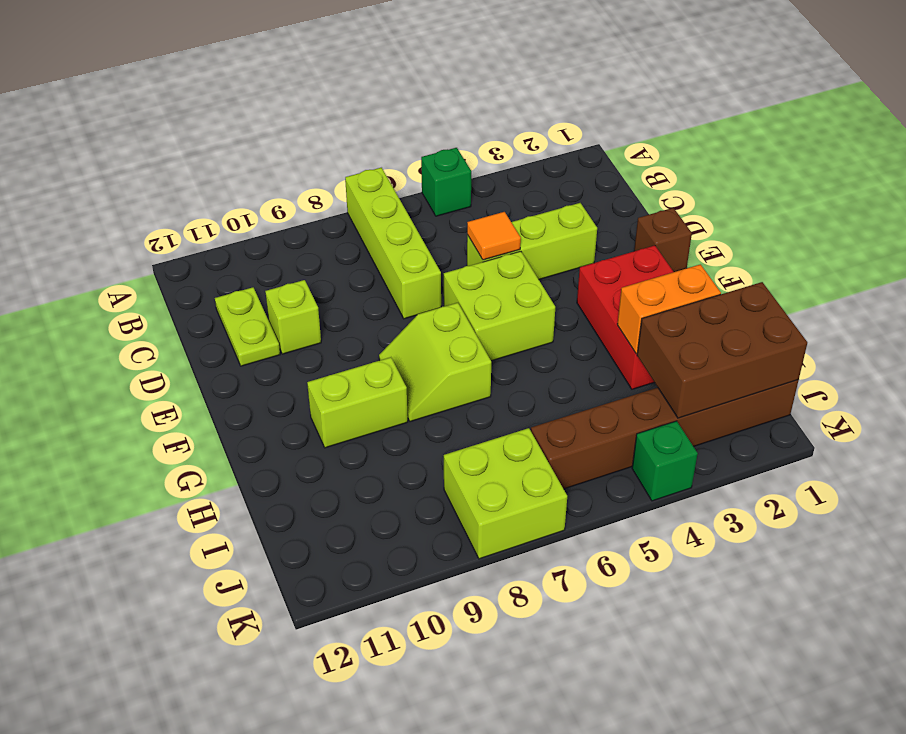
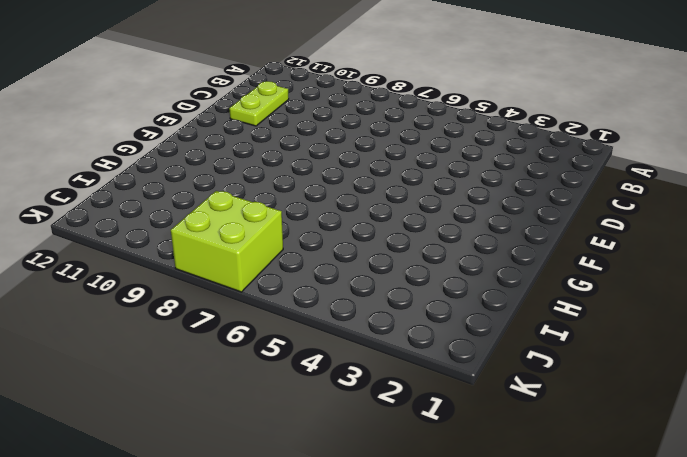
none -> green 1x1 brick [421,148,471,216]
none -> lime 1x4 brick [345,168,441,319]
none -> lime 1x3 brick [467,203,597,279]

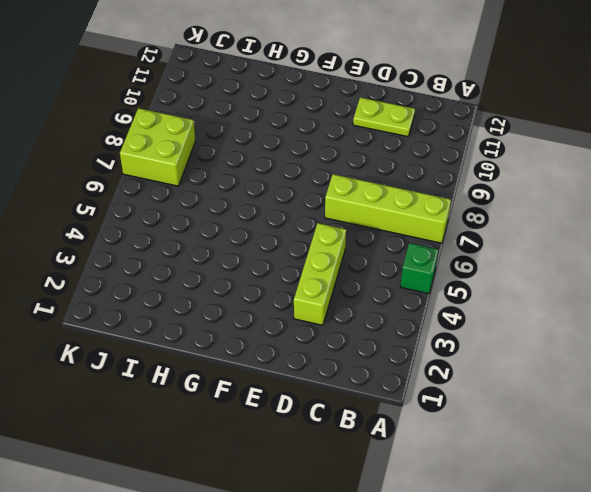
none -> lime 1x1 brick [265,280,321,354]
none -> brown 1x1 brick [634,208,692,272]
none -> lime 2x2 brick [444,251,555,361]

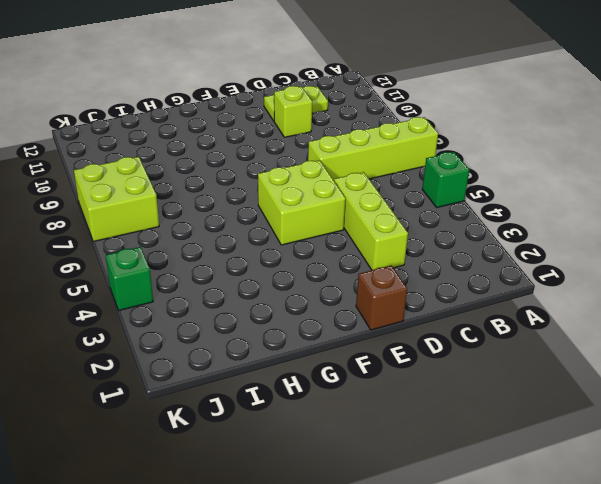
none -> red 2x3 brick [577,245,673,389]
none -> lime 2x2 slope [379,303,491,422]
none -> lime 1x2 brick [307,357,408,448]

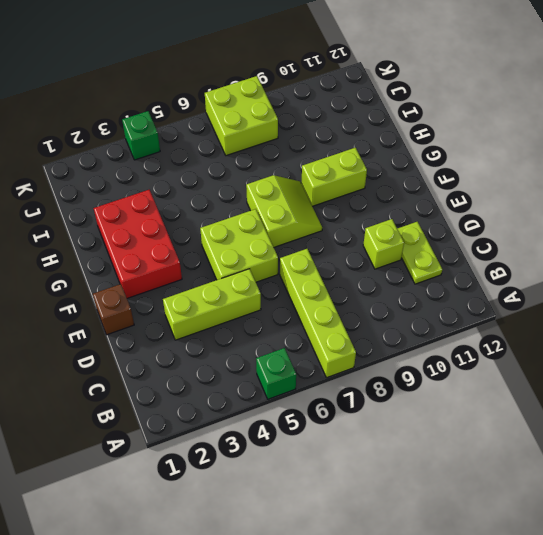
none -> brown 1x6 brick [531,380,799,489]
none -> orange 1x1 tile [467,212,521,260]
none -> orange 1x2 brick [617,264,721,354]

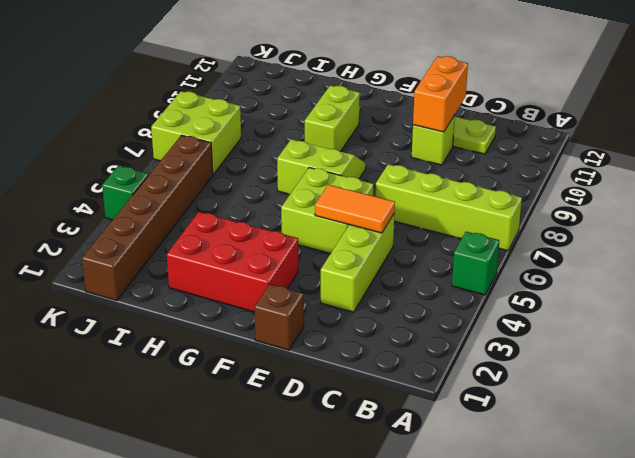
orange 1x2 tile [315,185,395,233] -> orange 1x1 tile [467,212,521,260]
orange 1x2 brick [413,56,468,132] -> orange 1x2 brick moved to [617,264,721,354]
none -> brown 2x3 brick [637,282,807,418]

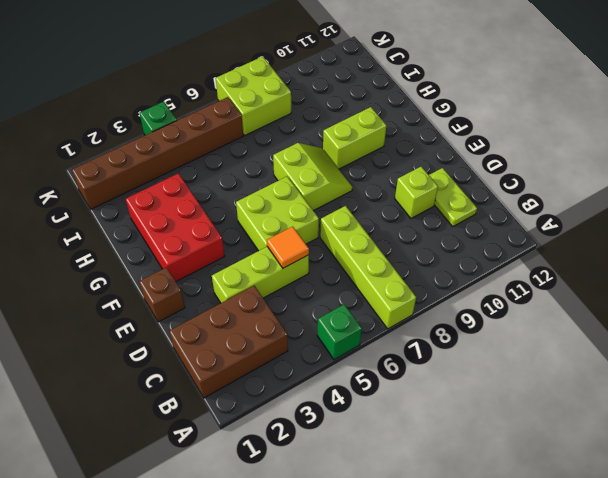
brown 2x3 brick [169,286,288,398] -> brown 2x3 brick moved to [637,282,807,418]
none -> orange 1x2 brick [617,264,721,354]

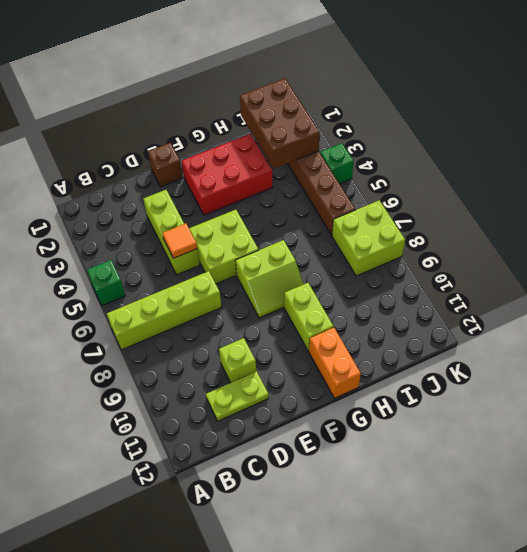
orange 1x2 brick [309,327,361,398] -> orange 1x2 brick moved to [617,264,721,354]

